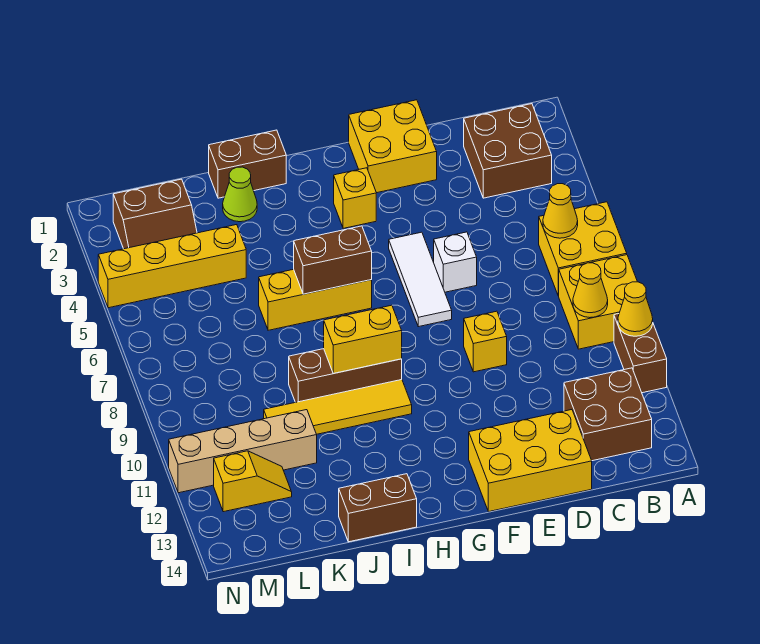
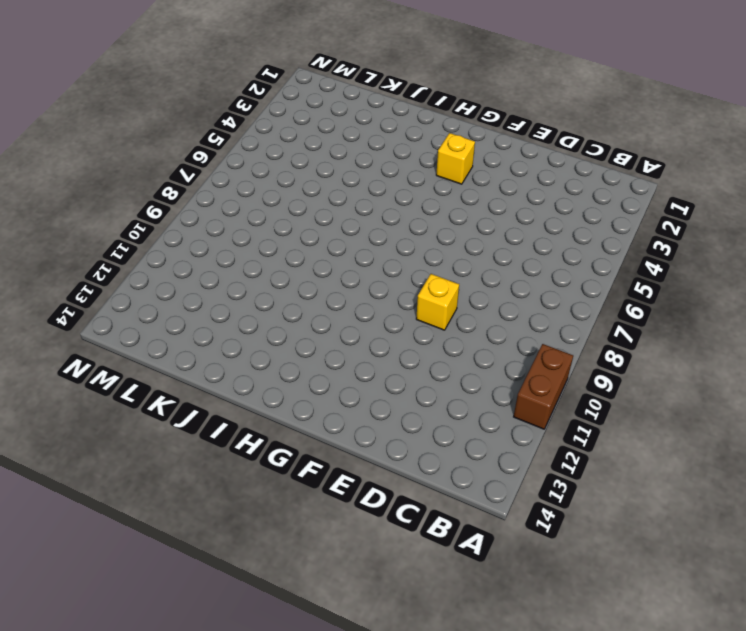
none -> yellow 2x2 brick [539,202,627,296]
none -> yellow 2x2 brick [559,255,637,349]
none -> brown 2x2 brick [464,104,552,198]

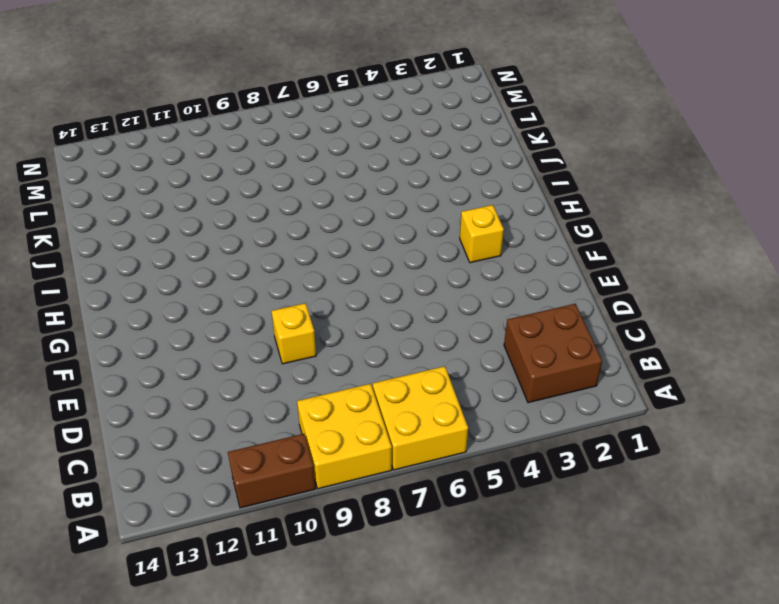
none -> brown 2x2 brick [564,368,652,461]
none -> yellow 2x3 brick [469,410,592,512]
none -> yellow 2x2 brick [349,100,437,193]

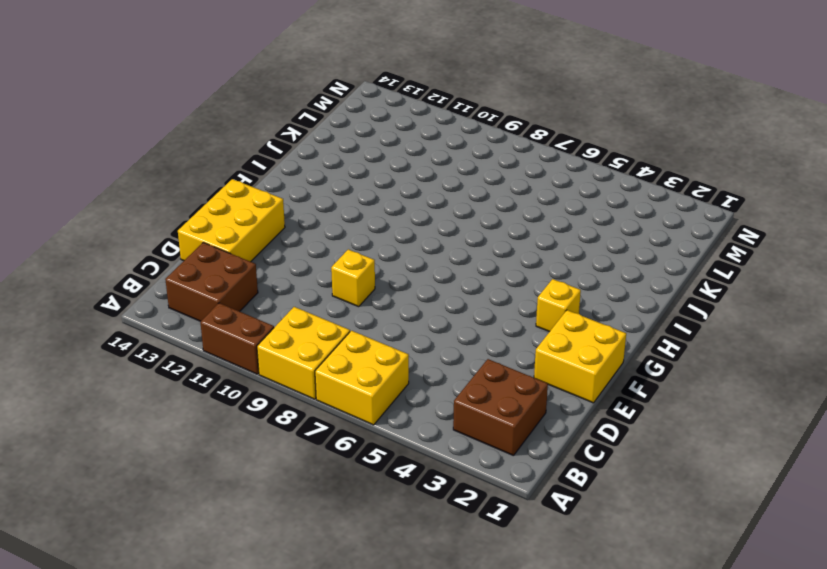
none -> white 1x1 brick [434,232,477,292]
none -> white 1x3 tile [389,232,452,327]
none -> yellow 1x3 brick [259,269,372,330]

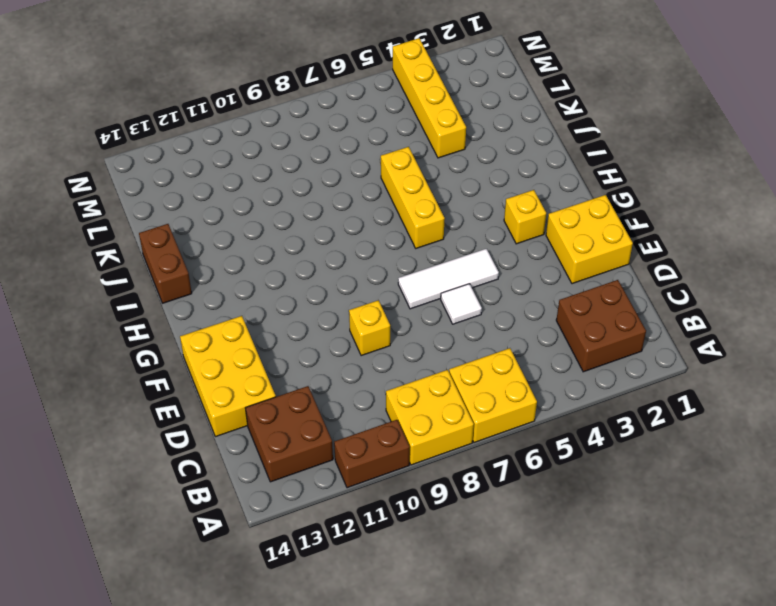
white 1x1 tile [441,284,482,324] -> white 1x1 brick [434,232,477,292]
none -> brown 1x3 brick [289,349,402,402]
none -> yellow 1x4 tile [264,380,412,434]
none -> brown 1x2 brick [209,130,286,198]

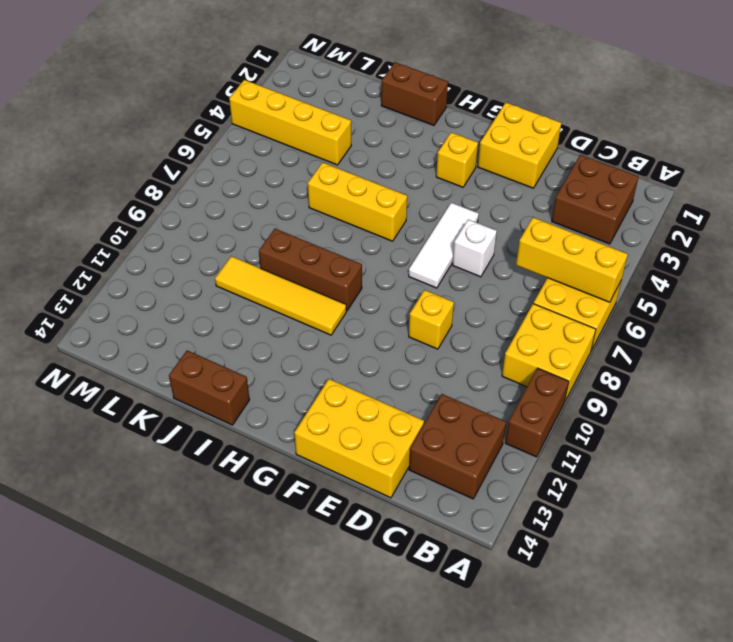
yellow 1x3 brick [516,217,628,302] -> yellow 1x1 cone [543,184,578,238]
none -> lime 1x1 cone [223,167,257,222]
none -> tan 1x4 brick [169,410,317,493]
none -> brown 2x2 slope [113,179,197,249]

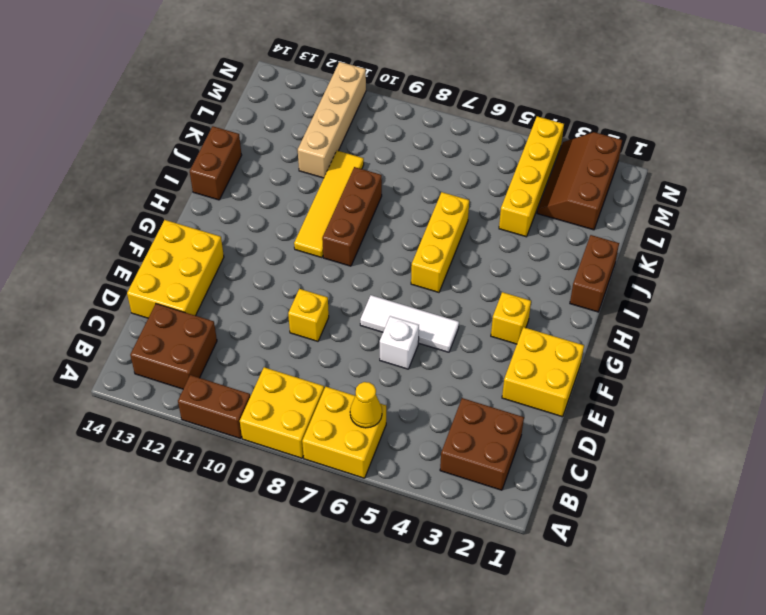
brown 2x3 slope [537,132,622,230] -> brown 2x2 slope [113,179,197,249]
none -> lime 1x1 cone [223,167,257,222]
none -> yellow 1x2 slope [214,451,292,512]
none -> yellow 1x1 cone [618,282,653,336]

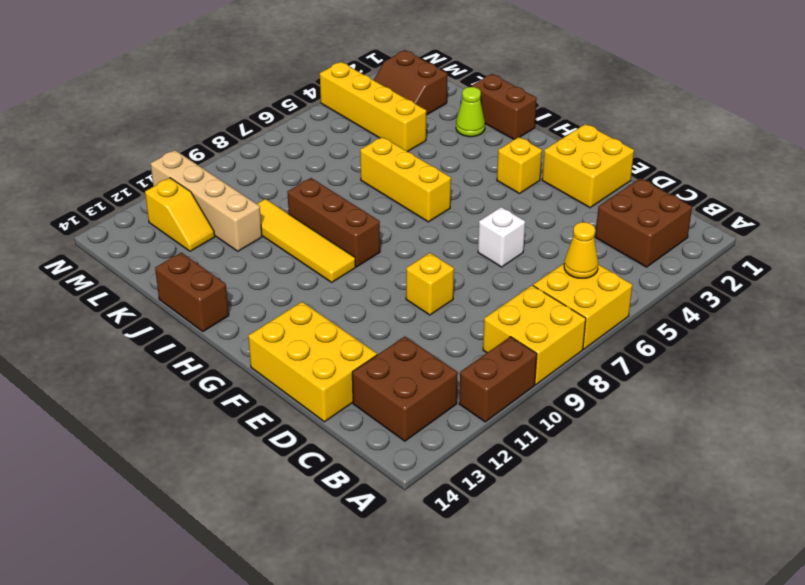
none -> white 1x3 tile [389,232,452,327]
none -> yellow 1x1 cone [618,282,653,336]
none -> yellow 1x1 cone [573,263,608,318]

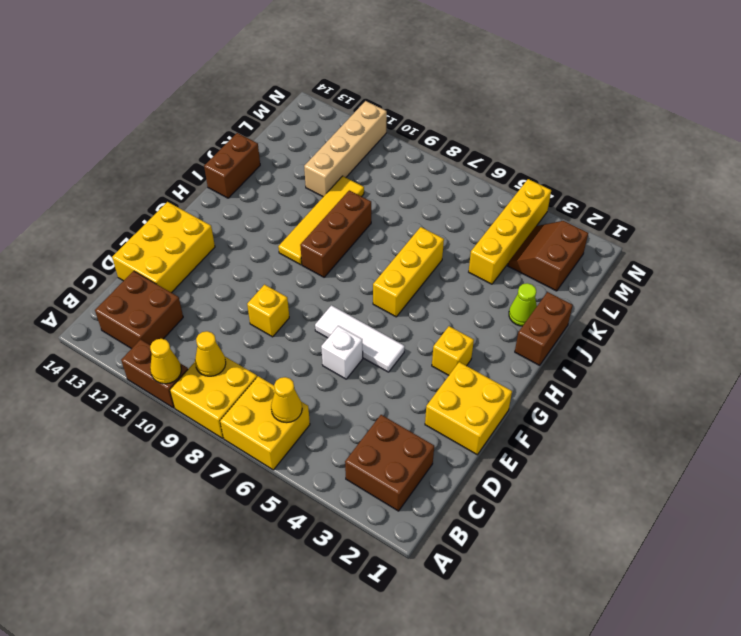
none -> yellow 1x2 slope [214,451,292,512]
none -> brown 1x2 brick [294,226,372,294]
none -> yellow 1x2 brick [324,305,402,373]

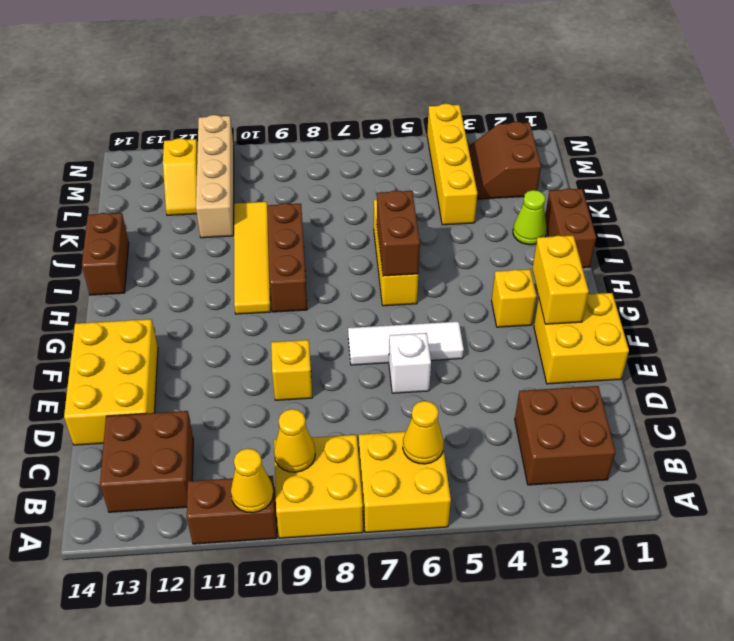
yellow 1x2 brick [532,235,589,324] -> yellow 1x2 brick moved to [324,305,402,373]

